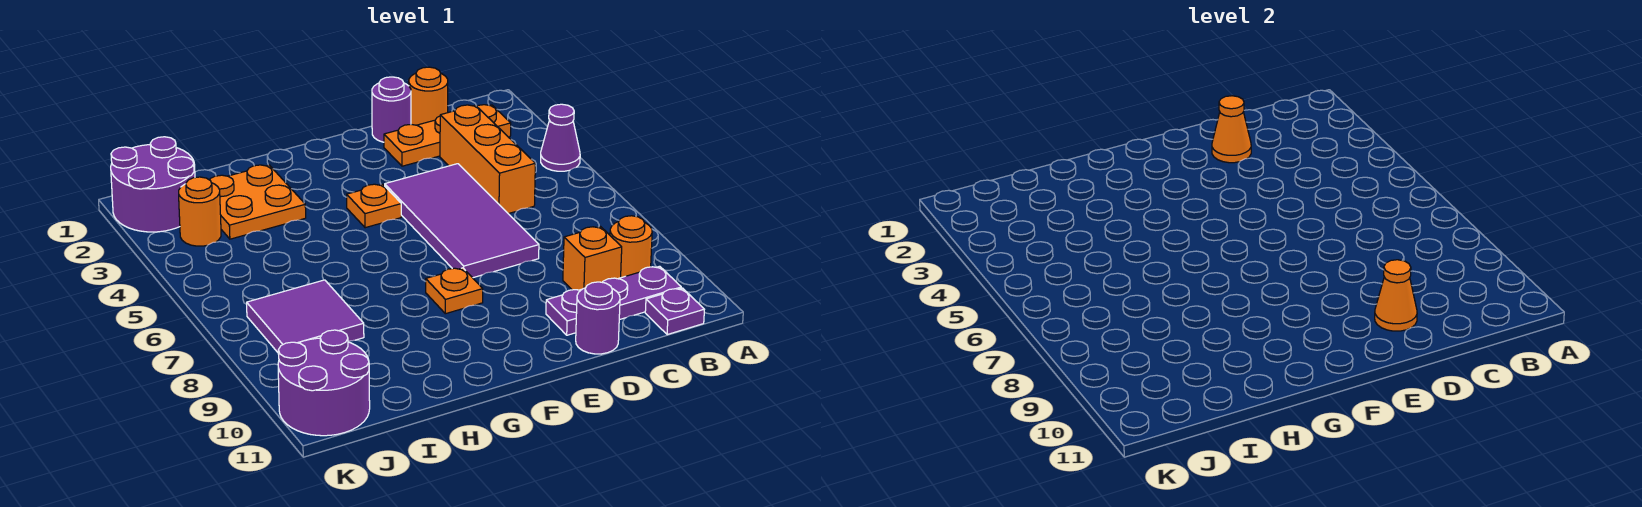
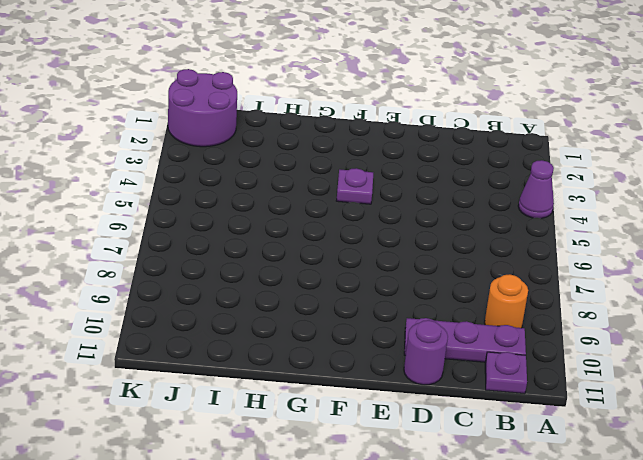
purple 1x1 plate [336,168,373,204] -> orange 1x1 plate [347,184,401,228]
none -> orange 1x3 plate [384,105,511,166]
none -> orange 1x1 round brick [409,67,448,125]
none -> orange 1x3 brick [440,105,535,214]

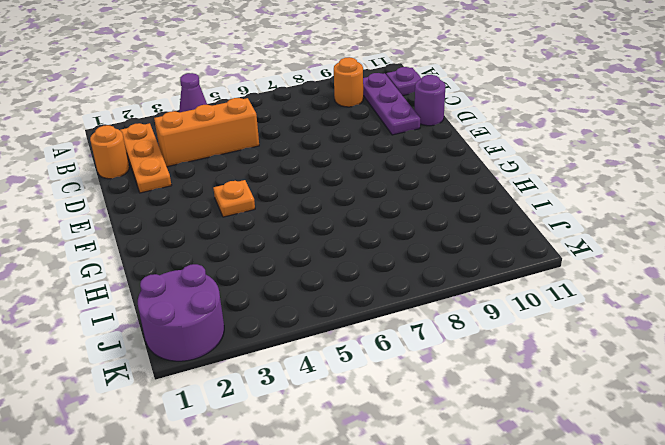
none -> orange 1x1 brick [563,227,622,290]
none -> purple 1x1 round brick [372,77,411,142]
none -> purple 2x4 tile [385,164,539,278]

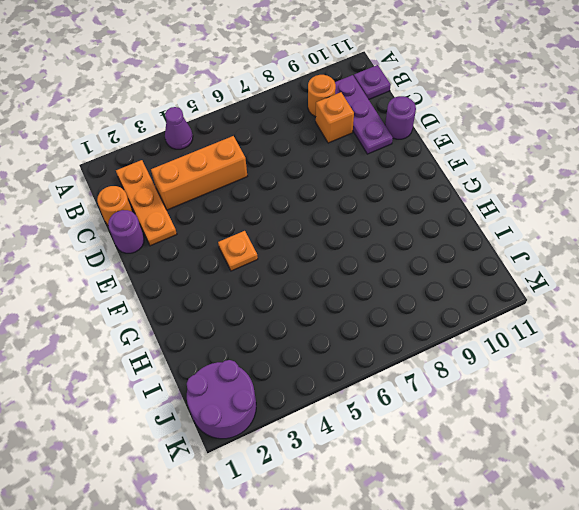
none -> purple 2x4 tile [385,164,539,278]
none -> orange 1x1 plate [426,268,483,314]
none -> orange 2x2 plate [210,165,306,239]

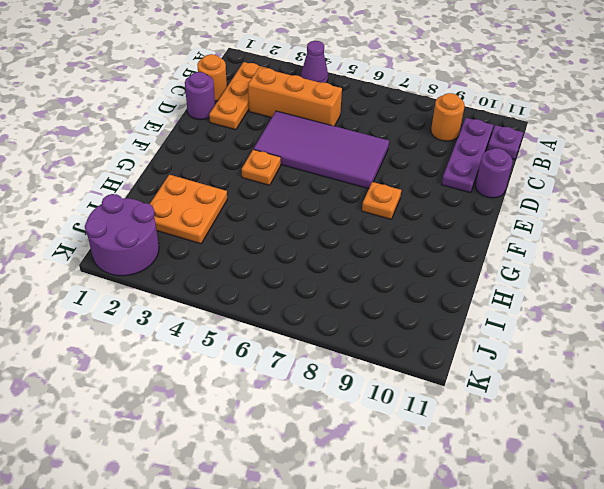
none -> orange 1x1 brick [563,227,622,290]
none -> purple 2x2 tile [247,280,364,352]
none -> orange 1x1 round brick [179,177,221,246]

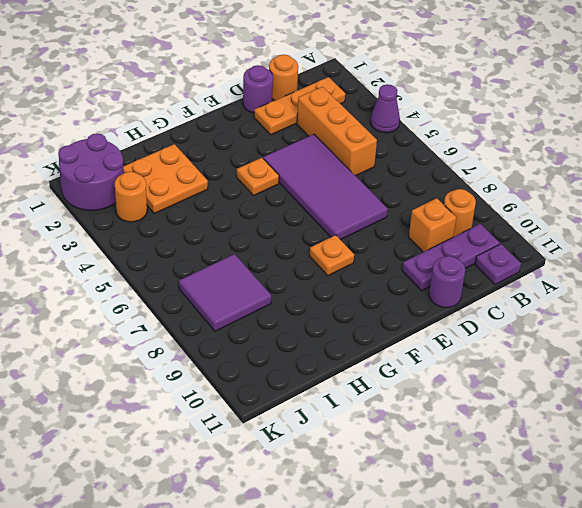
none -> purple 2x2 round brick [278,330,370,436]
none -> orange 1x1 cone [1212,96,1251,163]
none -> orange 1x1 cone [1375,260,1417,331]

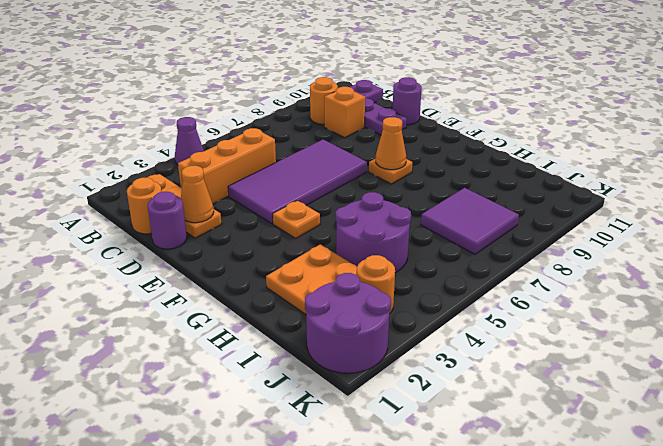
orange 1x1 cone [376,117,406,170] -> orange 1x1 cone moved to [1375,260,1417,331]
purple 2x2 round brick [336,192,411,273] -> purple 2x2 round brick moved to [278,330,370,436]

